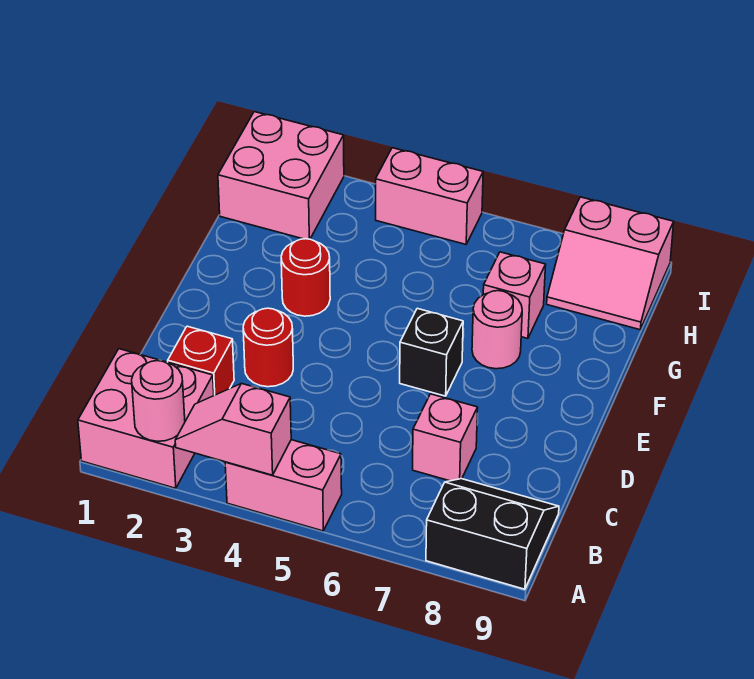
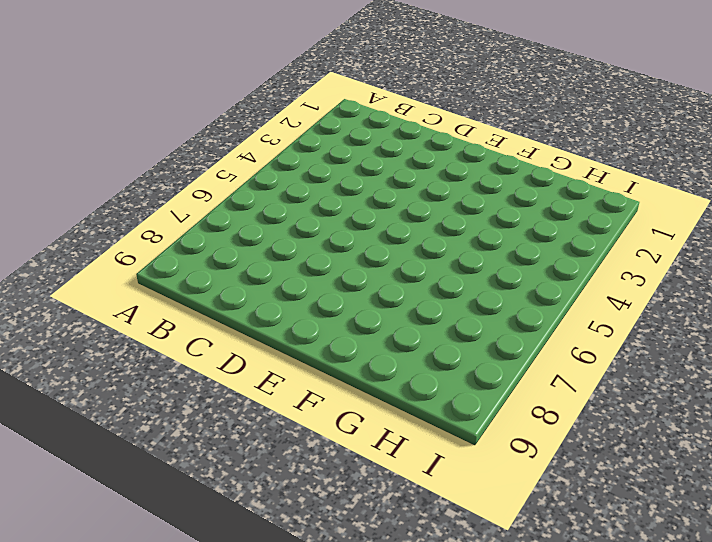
none -> pink 2x2 brick [78,349,214,488]
none -> pink 1x2 brick [225,440,342,531]
none -> black 2x2 slope [426,479,559,589]

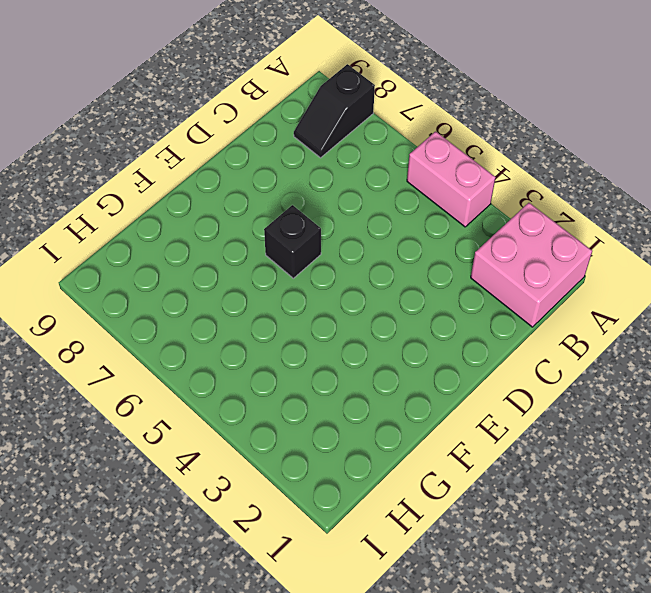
black 1x2 slope [294,64,375,158] -> black 2x2 slope [426,479,559,589]
none -> red 1x1 brick [168,326,234,395]
none -> pink 1x1 brick [413,394,478,481]
none -> red 1x1 round brick [243,308,293,387]

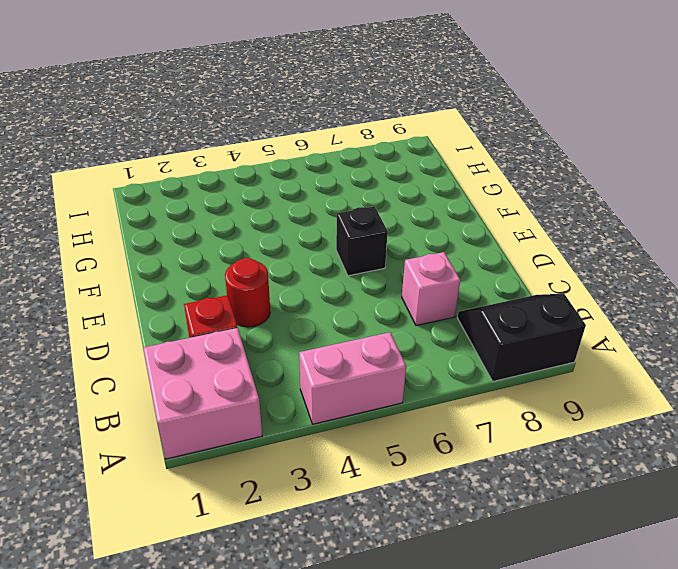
none -> red 1x1 round brick [281,239,330,316]
none -> pink 1x1 round brick [472,291,522,369]
none -> pink 1x1 brick [483,252,546,338]

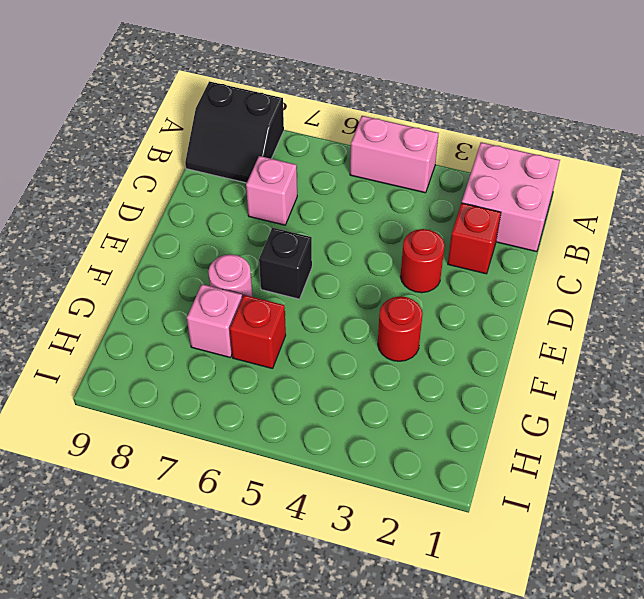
red 1x1 brick [230,295,286,369] -> none
none -> pink 2x2 brick [218,112,344,239]
none -> pink 2x2 slope [547,197,674,330]
none -> pink 1x2 brick [376,148,483,244]

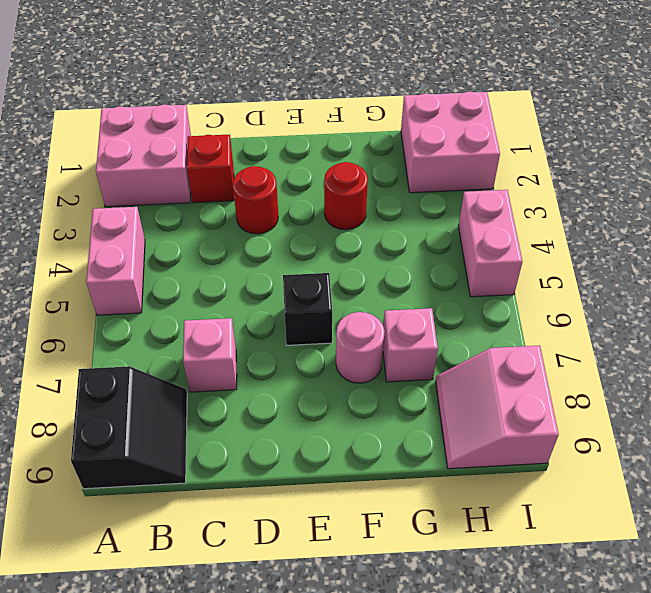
none -> pink 1x1 round brick [132,361,185,441]
none -> pink 1x2 slope [175,383,291,475]

